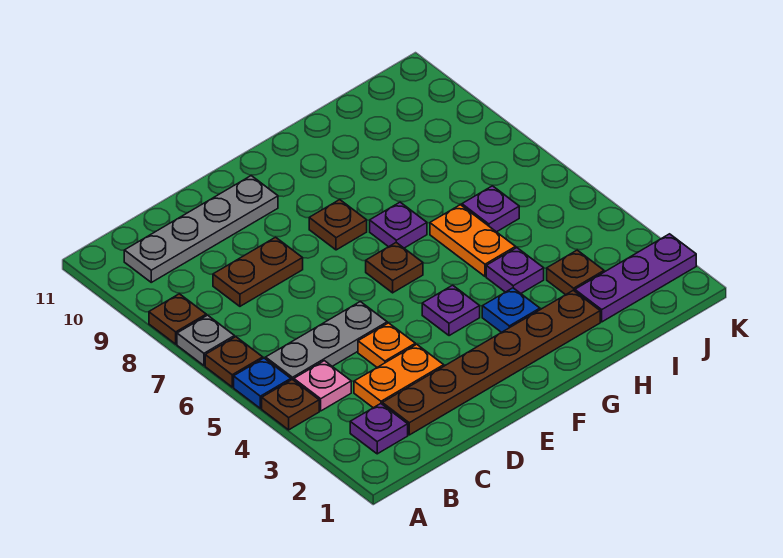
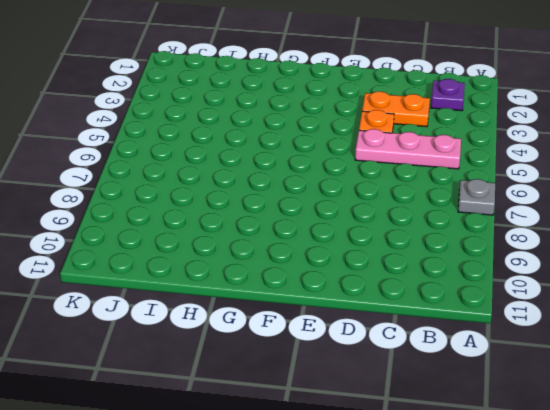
pink 1x3 plate [355,129,461,169] -> grey 1x3 plate [266,302,387,380]
none -> brown 1x1 plate [262,380,319,430]
none -> blue 1x1 plate [234,358,291,408]
none -> brown 1x1 plate [205,337,263,387]

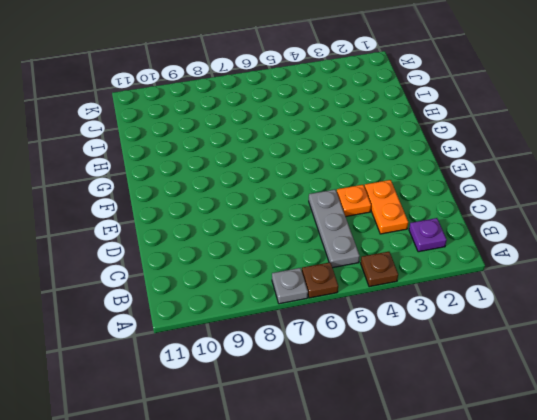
none -> blue 1x1 plate [234,358,291,408]
none -> brown 1x1 plate [149,294,206,344]
none -> pink 1x1 plate [294,361,351,411]

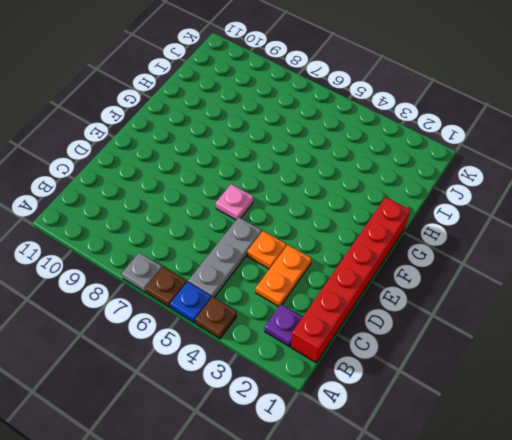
red 1x6 brick [291,197,410,363] -> none
pink 1x1 plate [216,184,253,220] -> pink 1x1 plate moved to [294,361,351,411]
none -> brown 1x1 plate [149,294,206,344]
none -> grey 1x4 plate [124,176,278,282]
none -> brown 1x6 plate [382,290,600,435]

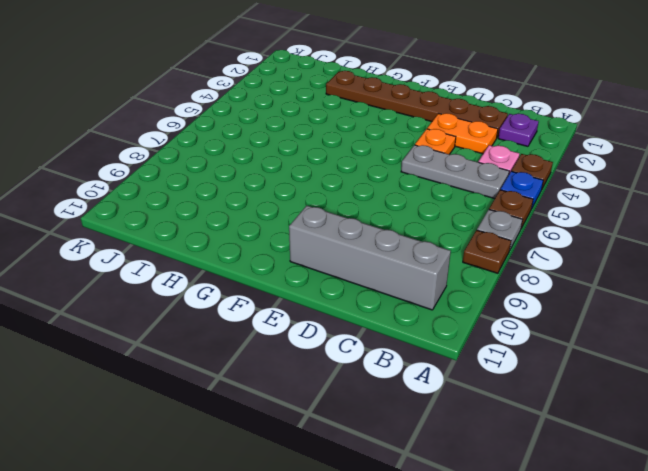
grey 1x4 brick [289,206,451,310] -> grey 1x4 plate [124,176,278,282]
none -> brown 1x2 plate [213,237,303,306]
none -> purple 1x1 plate [422,285,480,336]
none -> brown 1x1 plate [366,243,423,293]

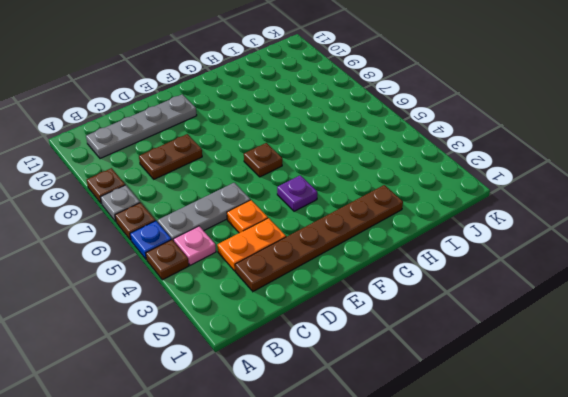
none -> purple 1x1 plate [350,404,408,454]
none -> brown 1x1 plate [309,200,367,250]
none -> blue 1x1 plate [482,288,540,332]

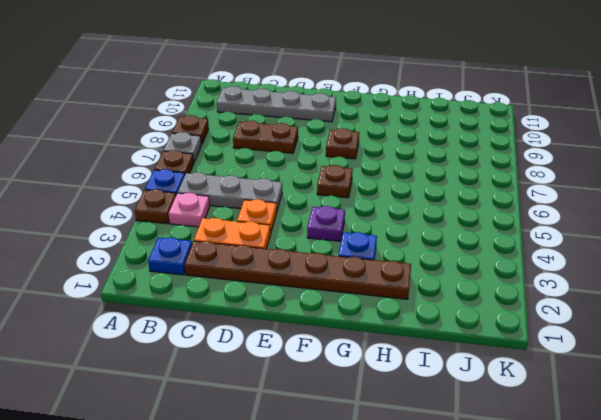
blue 1x1 plate [148,237,192,275] -> purple 1x1 plate [350,404,408,454]
none -> purple 1x1 plate [370,202,427,248]
none -> purple 1x1 plate [486,248,544,293]
none -> orange 1x2 plate [430,205,516,276]

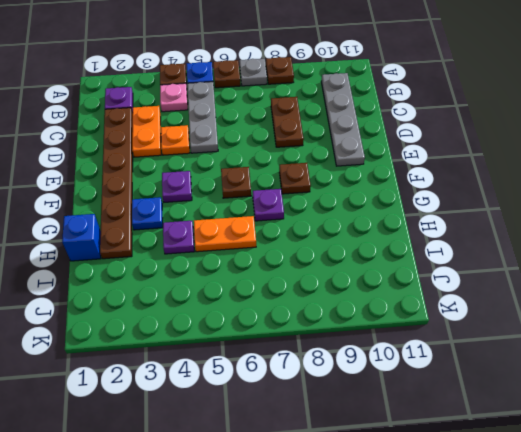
blue 1x1 brick [62,214,101,261] -> none
none -> purple 1x3 plate [575,234,696,322]
none -> brown 1x1 plate [547,250,604,295]
none -> purple 1x1 plate [462,186,519,232]

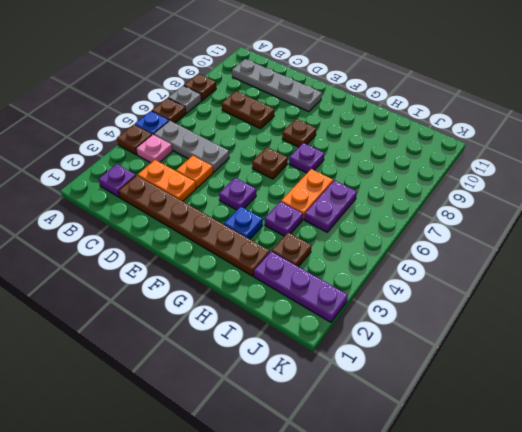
purple 1x2 plate [304,180,357,232] -> purple 1x1 plate [462,186,519,232]

